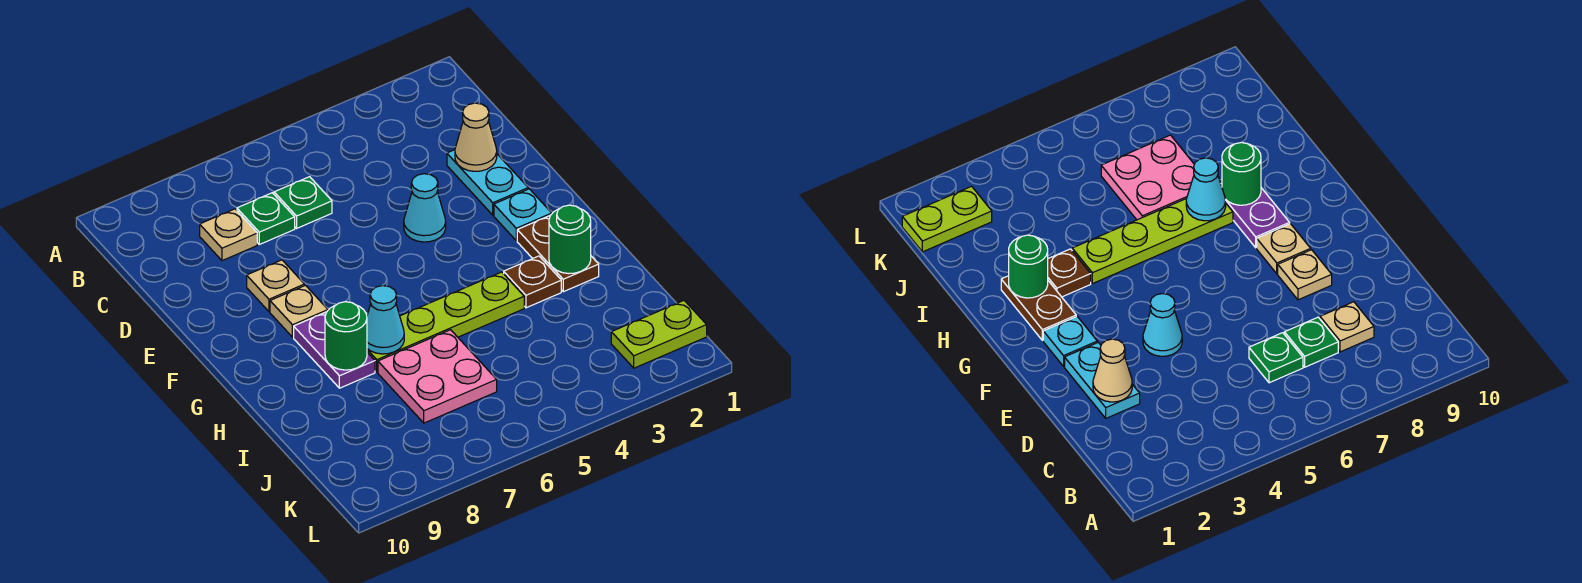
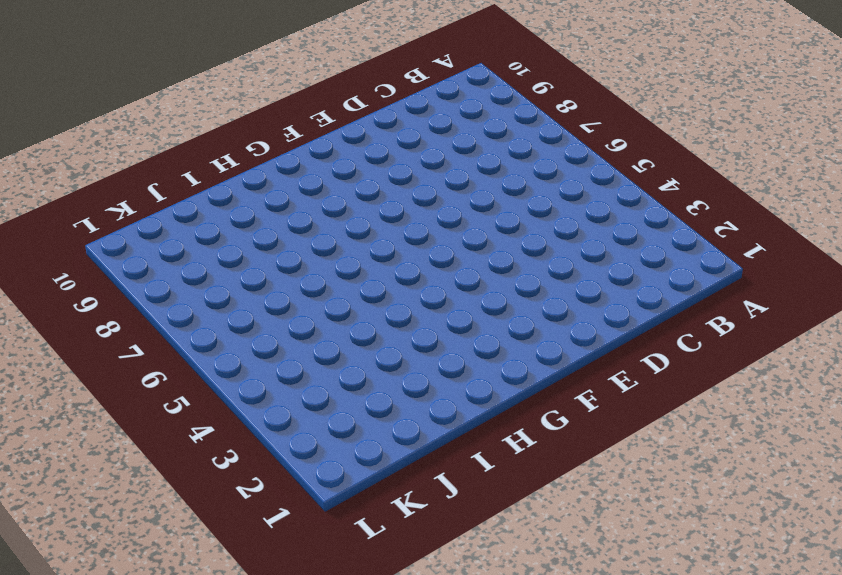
none -> green 1x1 plate [274,177,332,228]
none -> green 1x1 plate [237,193,295,244]
none -> tan 1x1 plate [200,209,257,261]

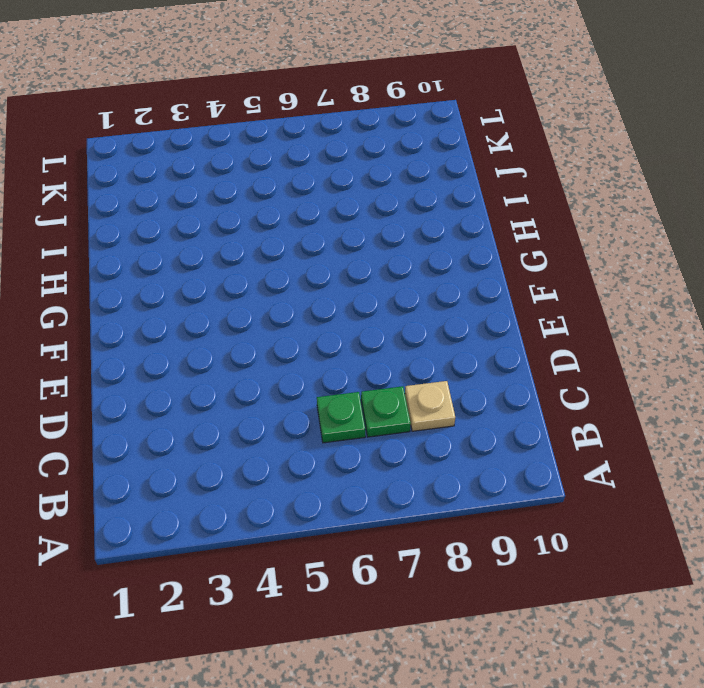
none -> cyan 1x2 plate [447,150,528,215]
none -> cyan 1x1 cone [404,174,446,242]
none -> tan 1x1 plate [247,260,304,312]

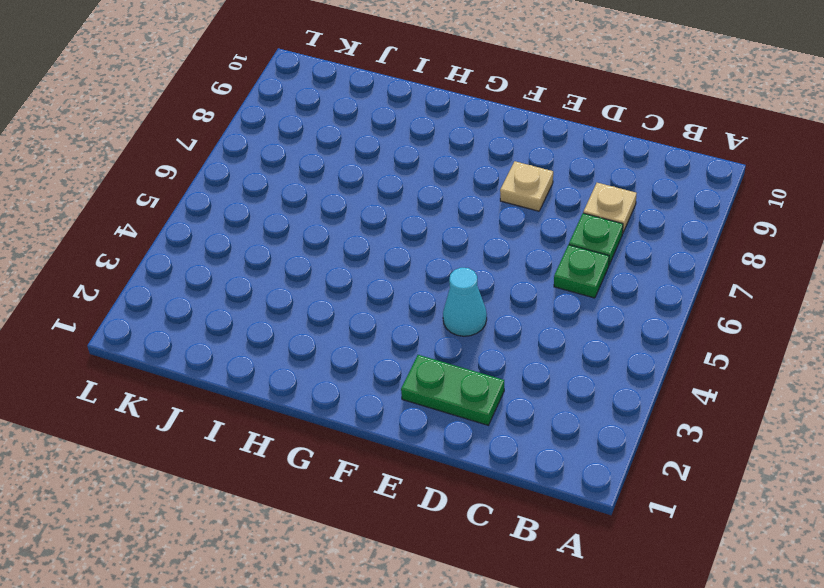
green 1x2 plate [401,355,504,425] -> cyan 1x2 plate [447,150,528,215]
none -> cyan 1x1 plate [494,189,552,241]
none -> tan 1x1 plate [270,285,328,337]
none -> brown 1x2 plate [517,216,599,292]

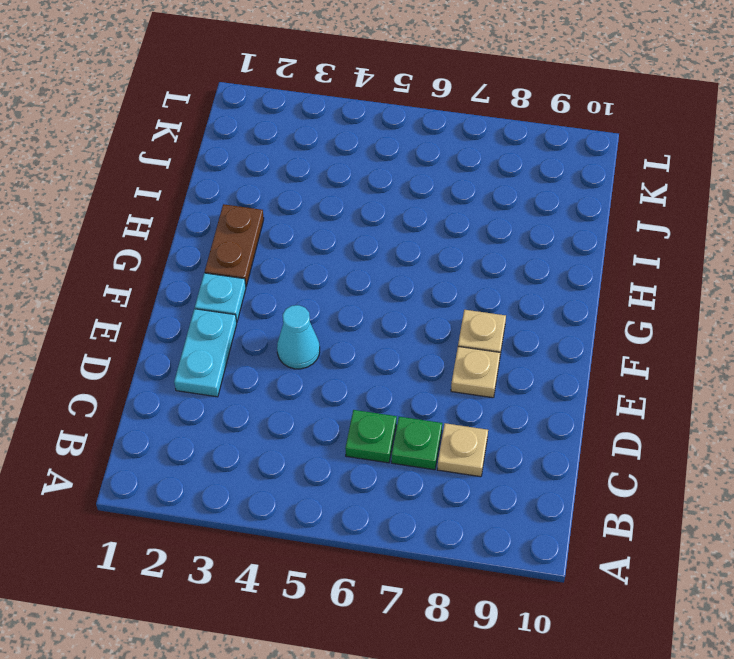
none -> purple 1x2 plate [294,312,375,388]
none -> brown 1x1 plate [504,256,561,308]
none -> lime 1x4 plate [367,272,524,372]

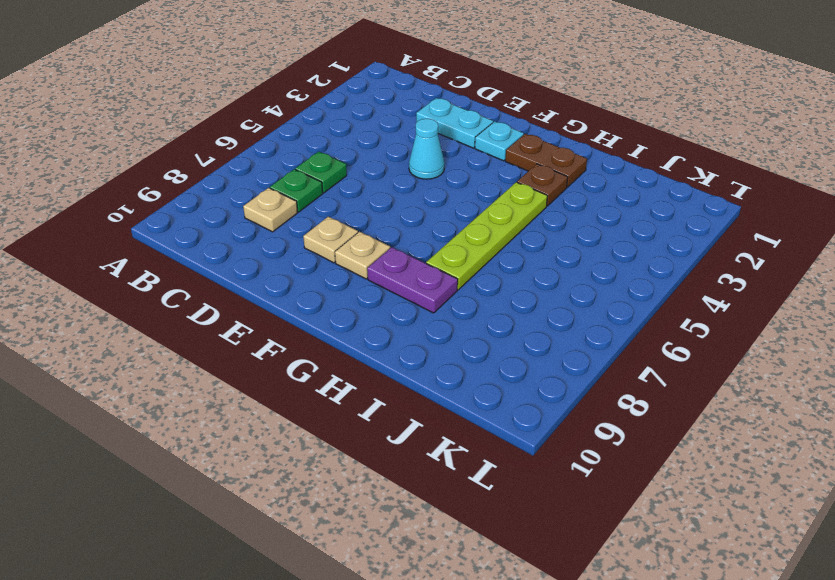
none -> pink 2x2 plate [378,330,497,423]
none -> lime 1x2 plate [611,301,707,368]
none -> tan 1x1 cone [455,103,497,171]

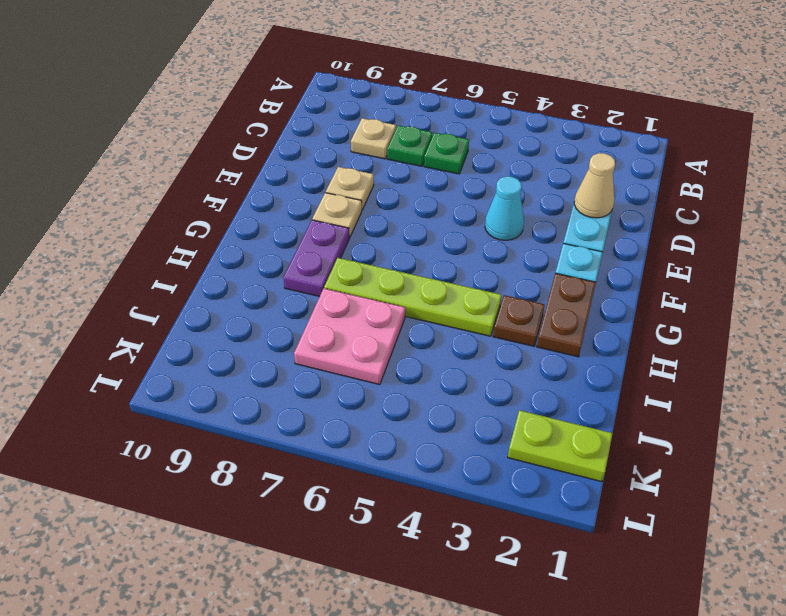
none -> green 1x1 round brick [549,205,591,274]
none -> cyan 1x1 cone [367,286,404,354]
none -> green 1x1 round brick [325,302,367,370]

